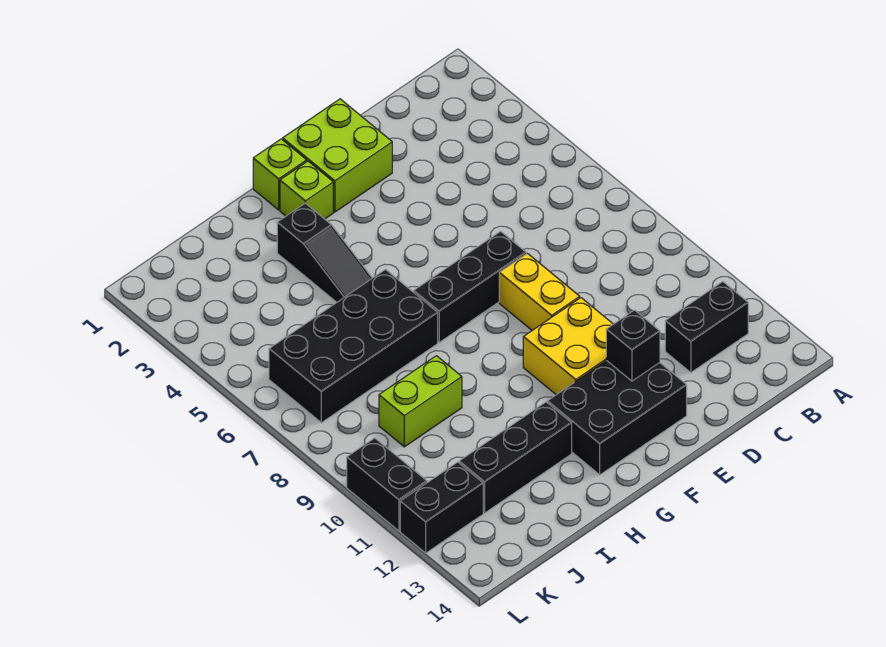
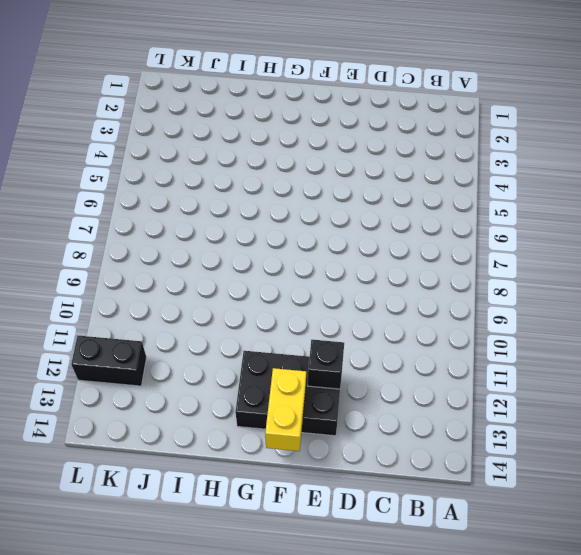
yellow 1x2 brick [265,368,306,451] -> yellow 1x2 brick moved to [499,253,580,330]
none -> black 1x2 brick [665,282,748,373]
none -> lime 2x2 brick [283,99,392,212]
none -> black 1x3 brick [414,231,526,342]

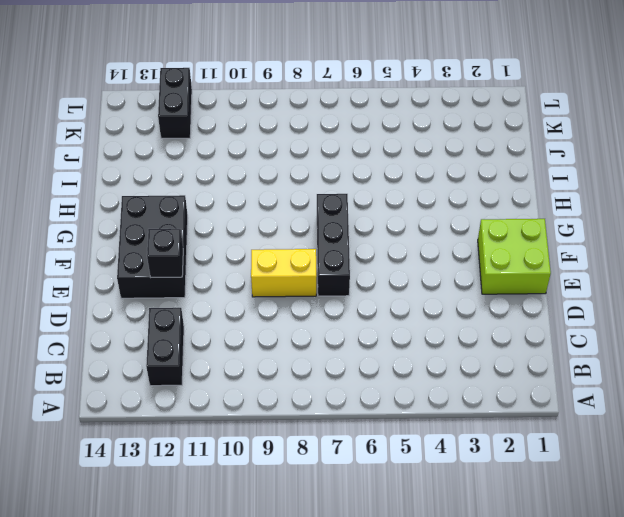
none -> yellow 2x2 brick [523,298,613,395]
none -> lime 1x1 brick [253,139,307,210]
none -> lime 1x1 brick [280,161,333,219]

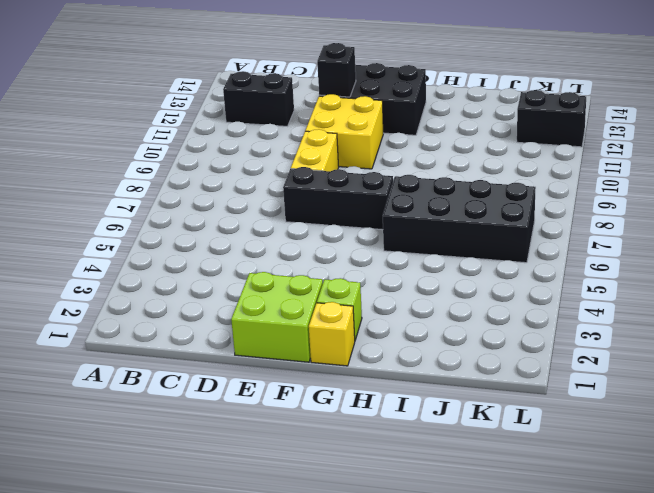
yellow 1x1 brick [309,302,355,366] -> lime 1x1 brick [253,139,307,210]
none -> black 1x3 slope [277,203,372,302]
none -> black 1x3 brick [459,402,572,513]
none -> lime 1x2 brick [379,356,462,447]

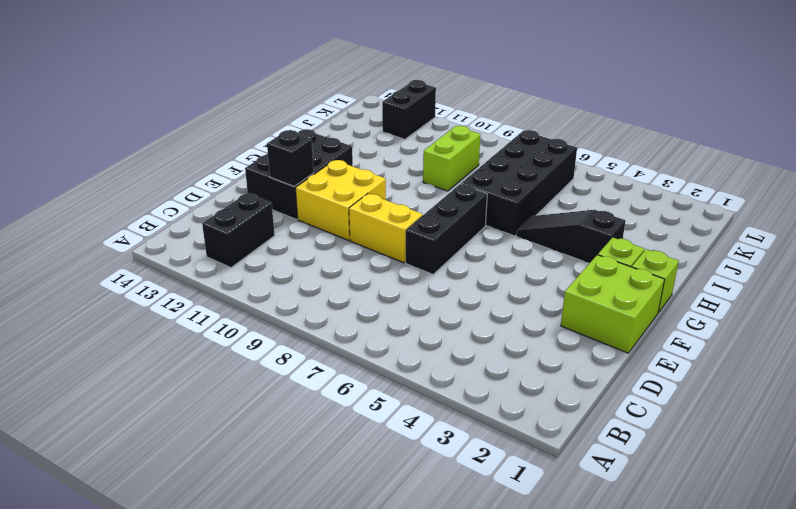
none -> black 1x3 brick [459,402,572,513]
none -> black 1x2 brick [347,438,427,531]

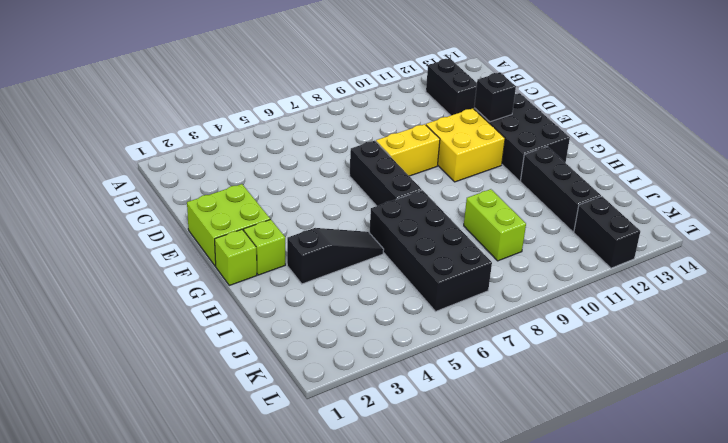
none -> black 1x2 brick [347,438,427,531]

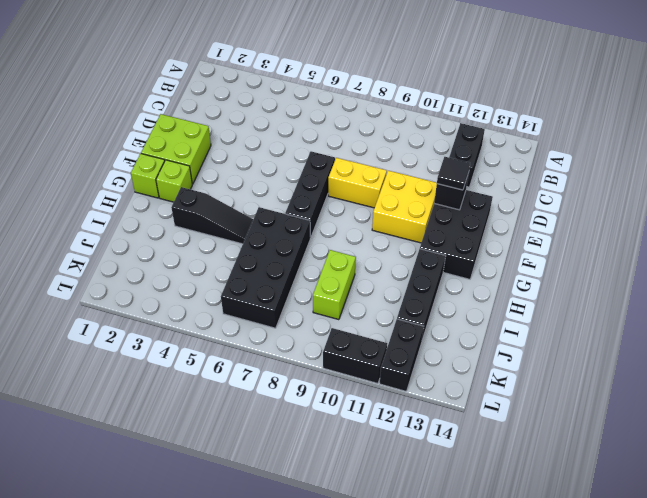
black 1x1 tile [437,157,470,190] -> none

